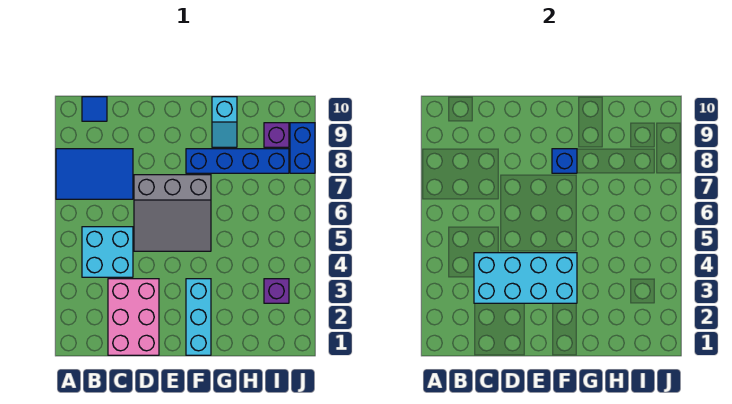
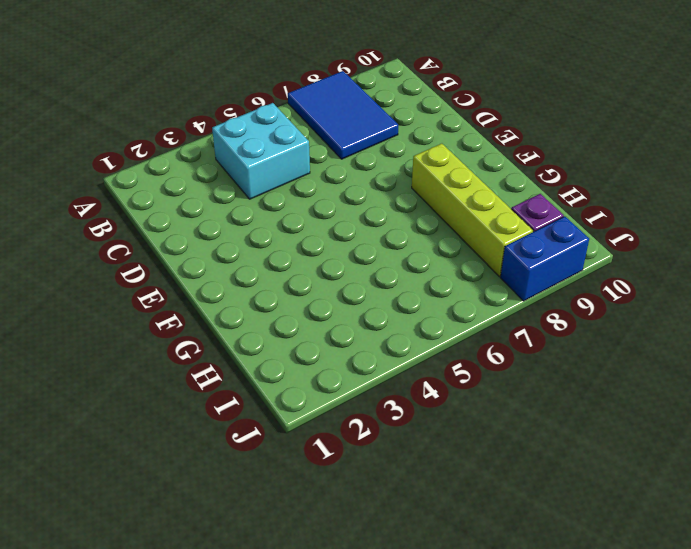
lime 1x4 brick [412,144,533,276] -> blue 1x4 brick [186,149,289,173]
none -> blue 1x1 tile [82,97,107,121]
none -> pink 2x3 brick [108,279,159,355]
none -> grey 3x3 slope [134,175,211,251]

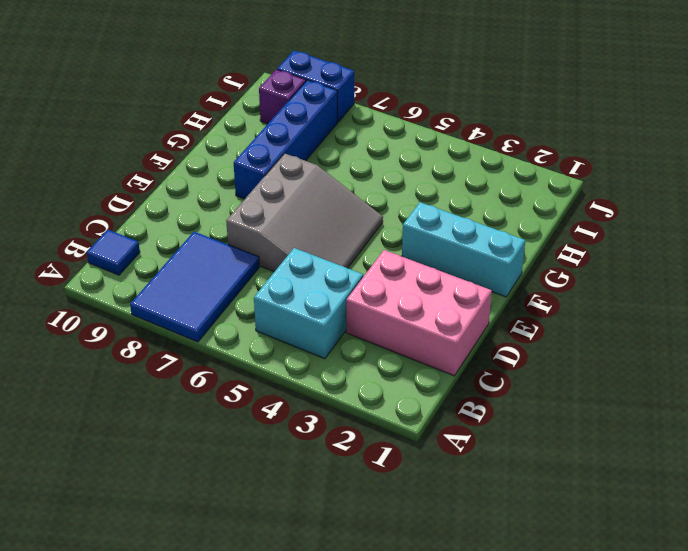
none -> cyan 1x2 slope [212,97,237,147]
none -> purple 1x1 brick [264,279,289,303]
none -> cyan 2x4 brick [474,253,577,303]

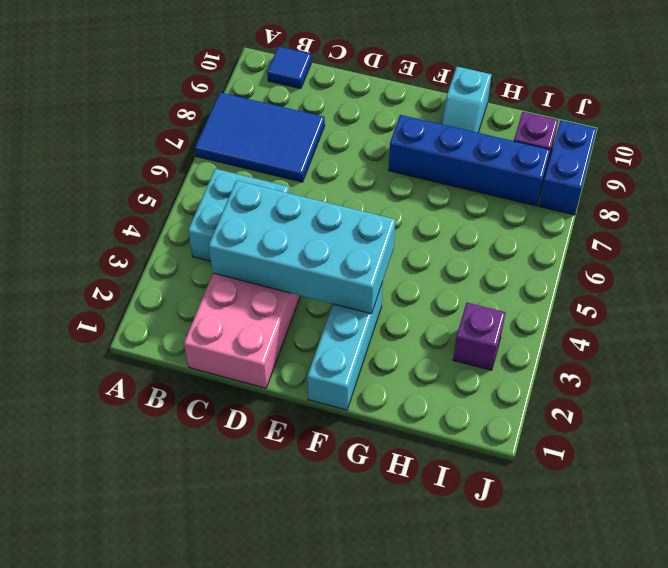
none -> grey 3x3 slope [134,175,211,251]
none -> blue 1x1 brick [552,149,577,173]

